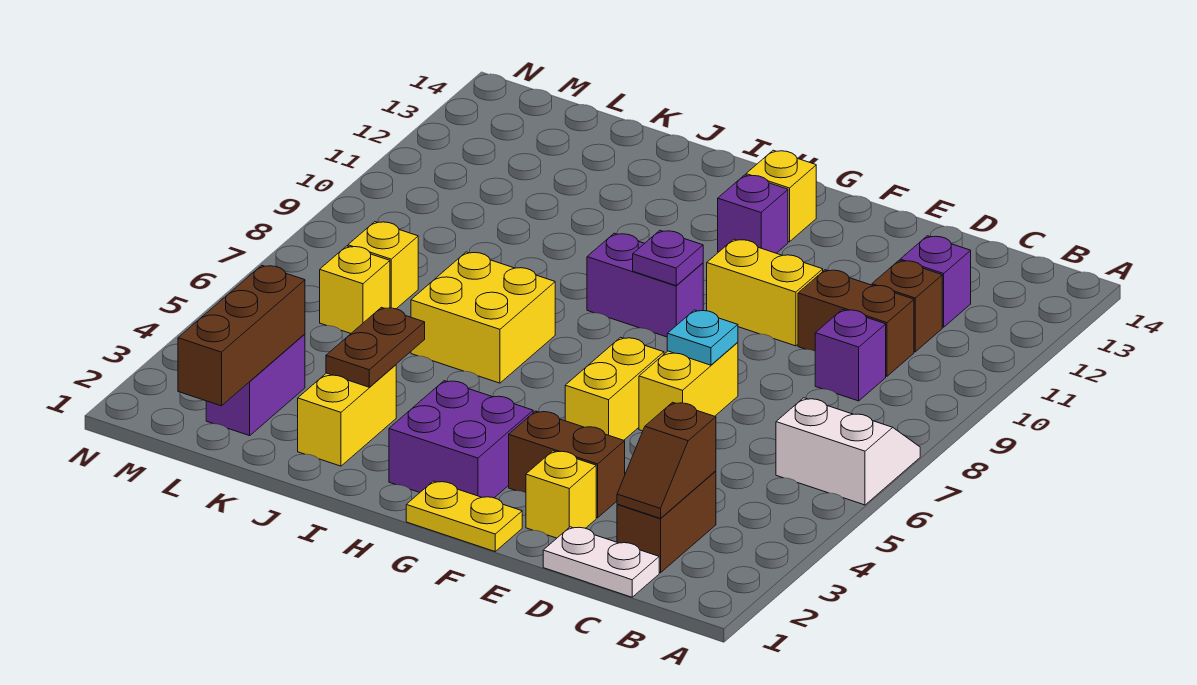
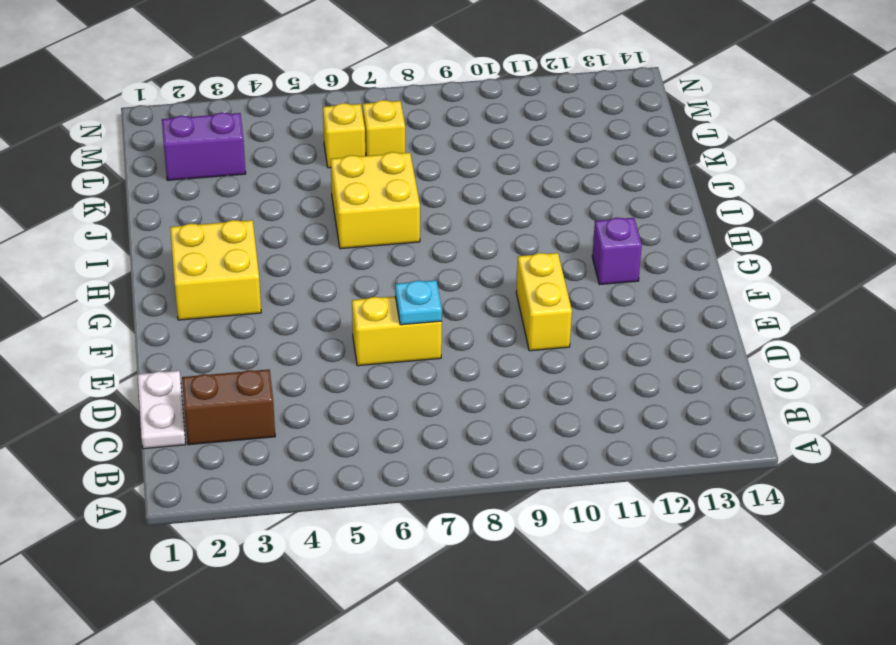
yellow 2x2 brick [170,220,261,320] -> purple 2x2 brick [389,381,533,498]
none -> white 2x2 slope [776,398,920,505]
none -> purple 1x1 brick [815,310,886,401]
none -> brown 1x2 brick [798,270,914,376]

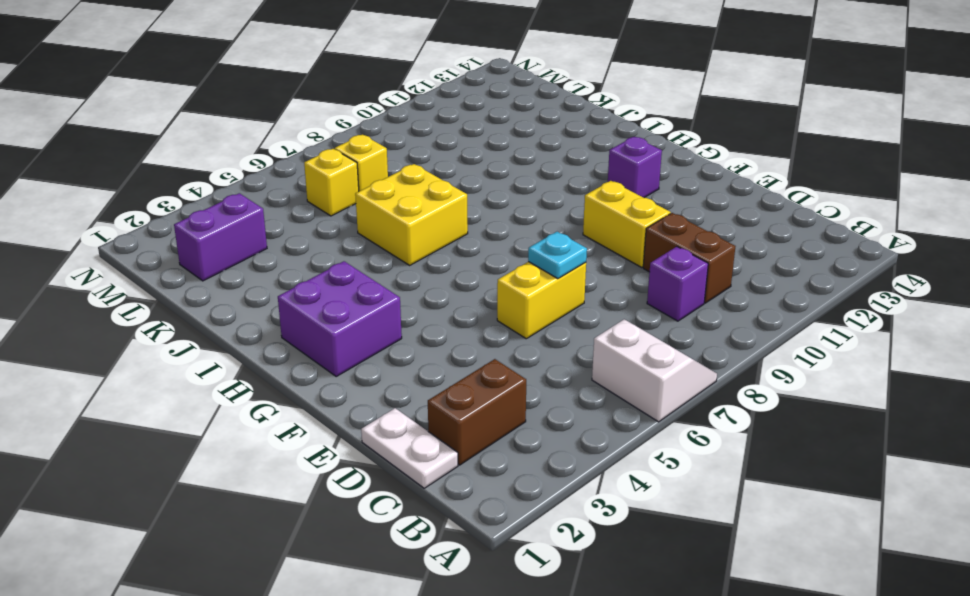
none -> brown 1x1 brick [872,260,942,352]
none -> purple 1x1 brick [900,236,971,327]
none -> yellow 1x1 brick [526,451,596,538]

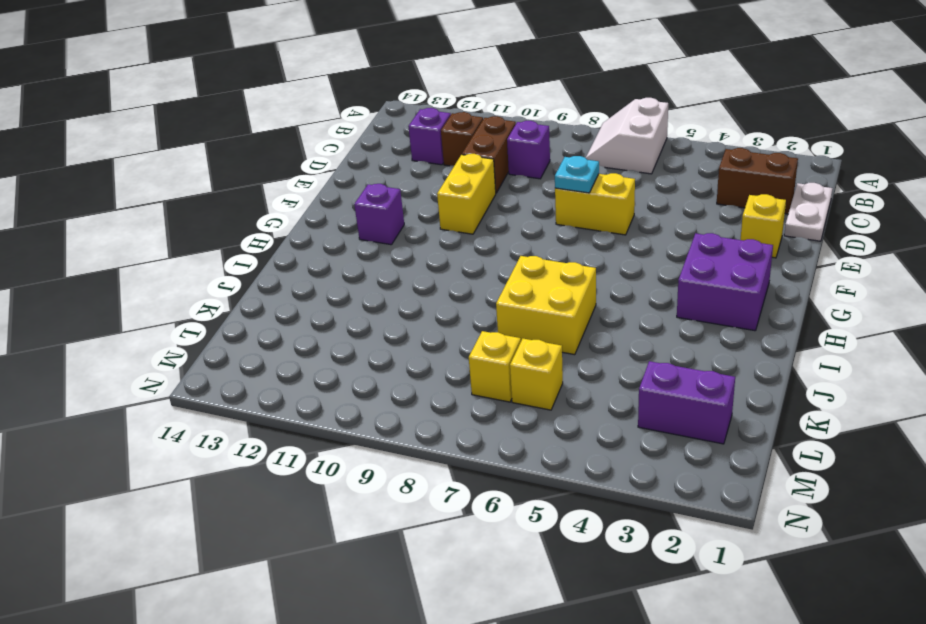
none -> brown 1x2 brick [509,411,625,518]
none -> yellow 1x2 plate [406,481,522,551]
none -> yellow 1x2 brick [565,337,664,440]

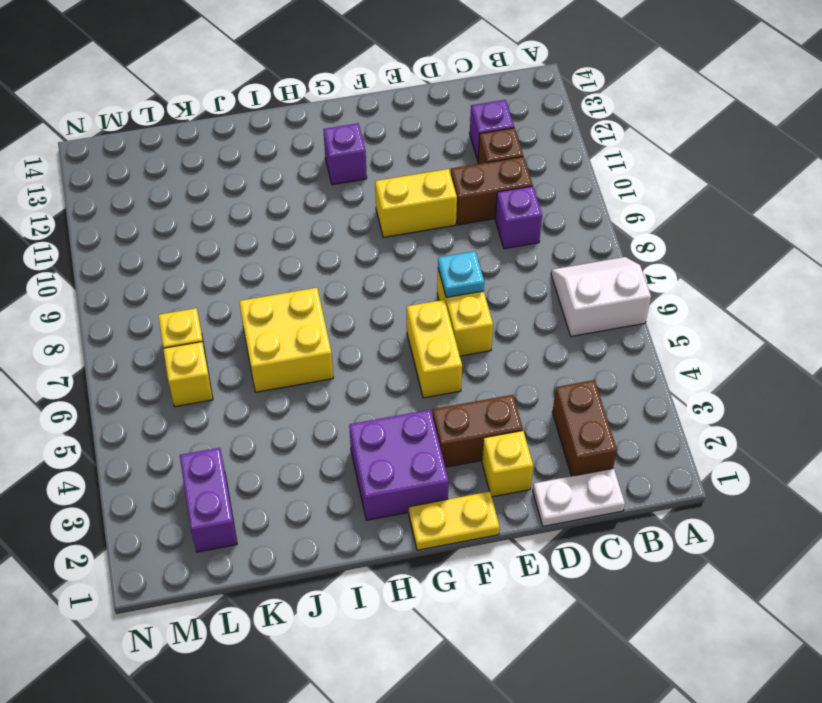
none -> purple 1x2 brick [587,233,703,337]
none -> yellow 1x1 brick [746,150,816,242]
none -> yellow 1x2 brick [298,365,396,466]

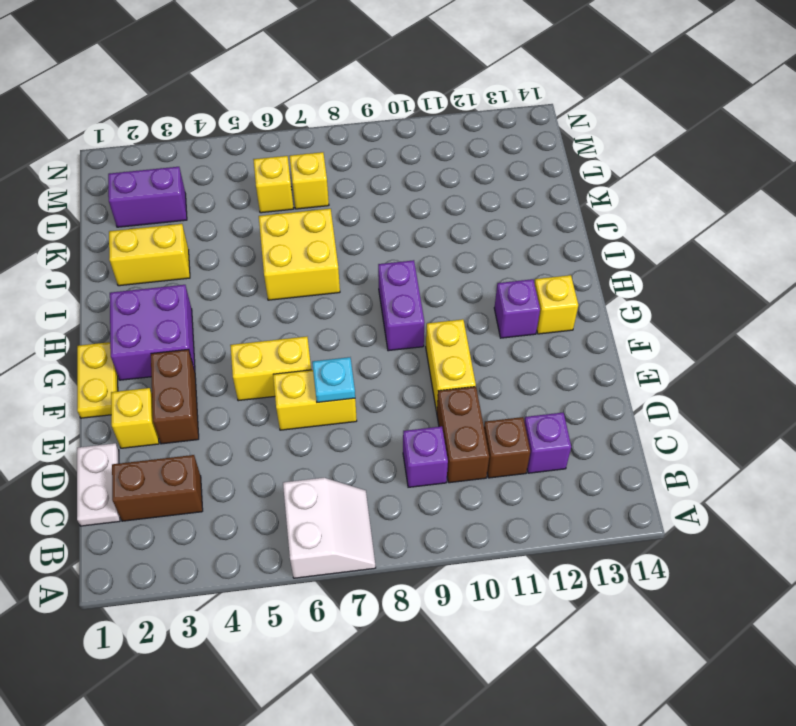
none -> brown 1x2 slope [617,402,716,518]
none -> purple 1x1 plate [633,231,703,286]
none -> brown 1x2 plate [326,307,425,387]

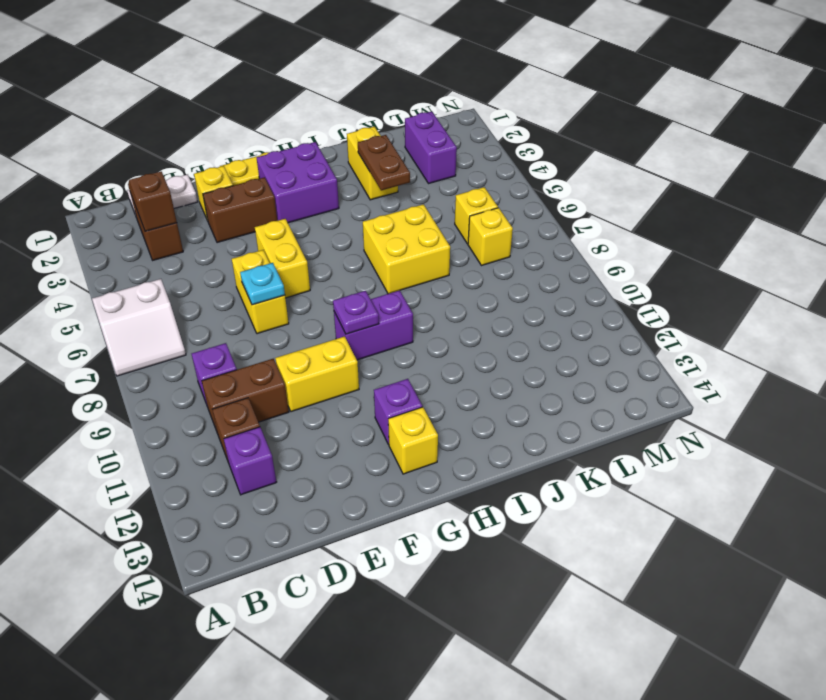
none -> brown 1x3 brick [178,265,305,406]

